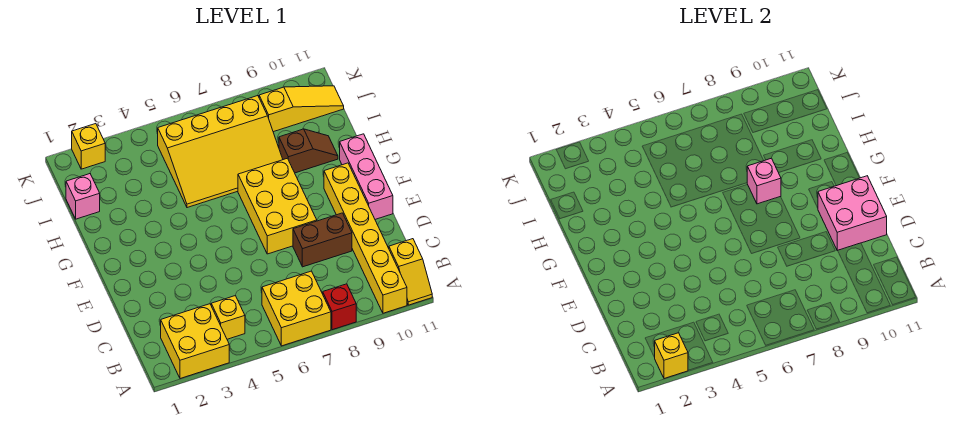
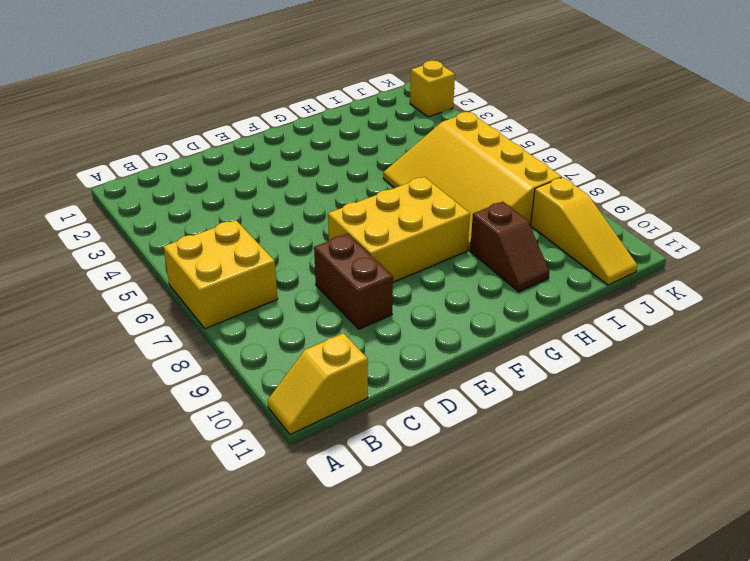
none -> yellow 2x2 brick [161,304,229,379]
none -> red 1x1 brick [323,284,356,330]
none -> yellow 1x6 brick [324,163,407,313]

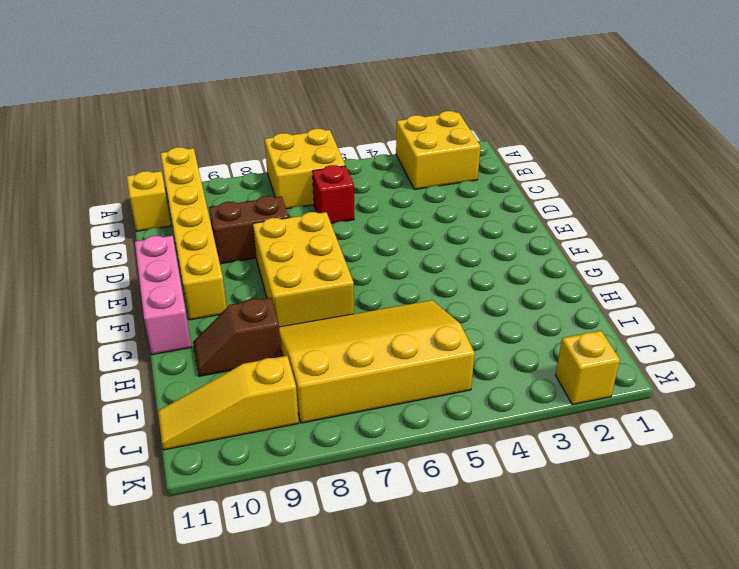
red 1x1 brick [313,165,354,223] -> red 1x1 brick moved to [323,284,356,330]
none -> yellow 1x1 brick [211,296,245,339]
none -> pink 1x1 brick [66,174,100,219]
none -> yellow 1x1 brick [655,333,688,379]

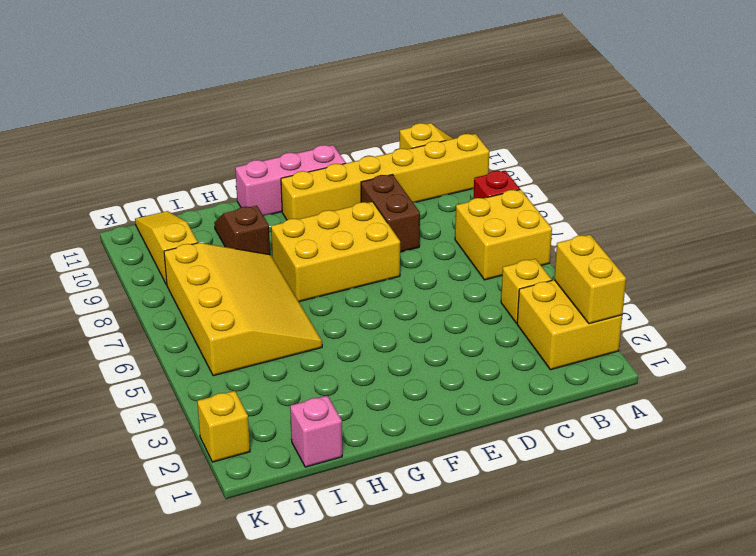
yellow 1x2 brick [554,235,626,324] -> yellow 1x1 brick [655,333,688,379]
none -> pink 2x2 brick [818,176,887,251]
none -> pink 1x1 brick [747,158,781,204]

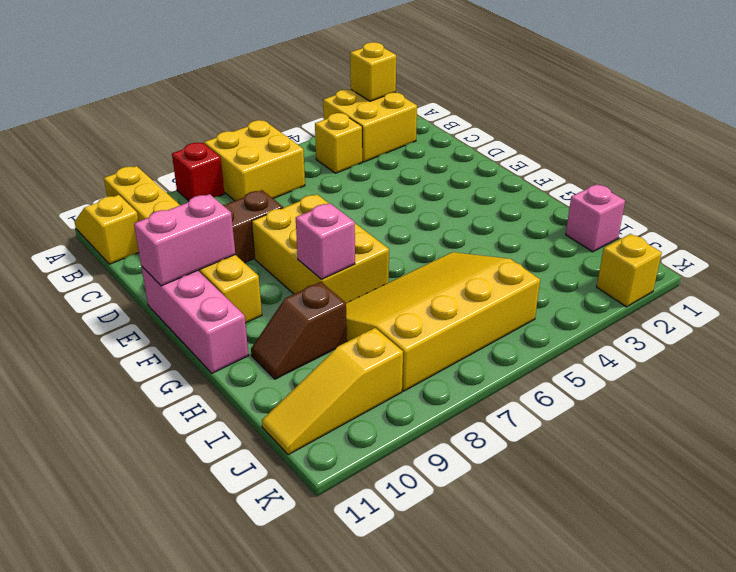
pink 1x2 brick [134,194,235,286] -> pink 2x2 brick [818,176,887,251]

